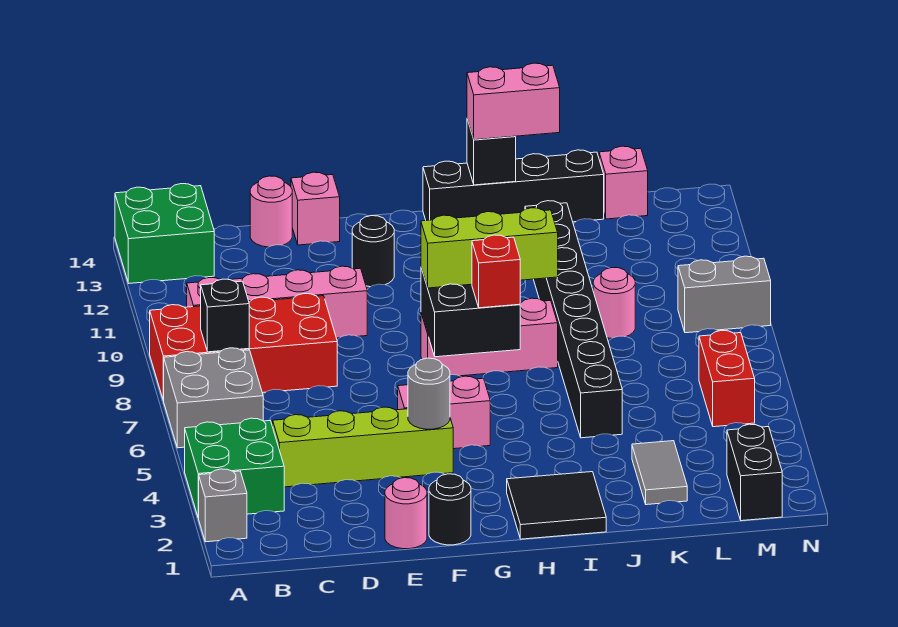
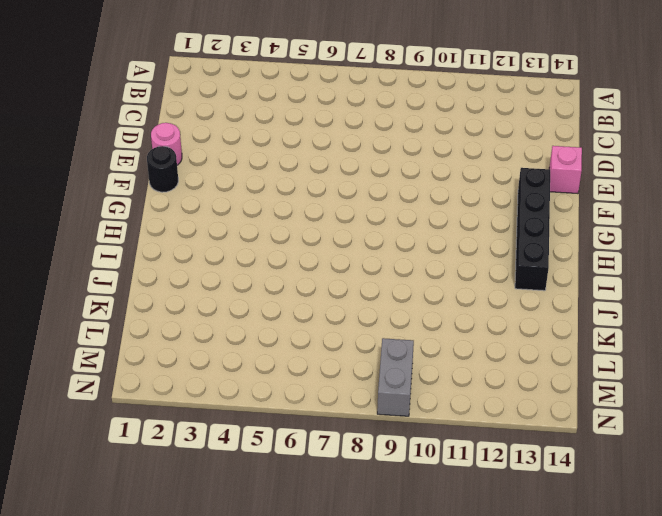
black 1x4 brick [515,168,550,291] -> black 1x4 brick moved to [423,150,604,222]
none -> grey 1x1 brick [199,469,247,542]
none -> green 2x2 brick [185,418,284,518]
none -> grey 2x2 brick [164,348,263,448]
none -> red 2x4 brick [150,294,337,401]

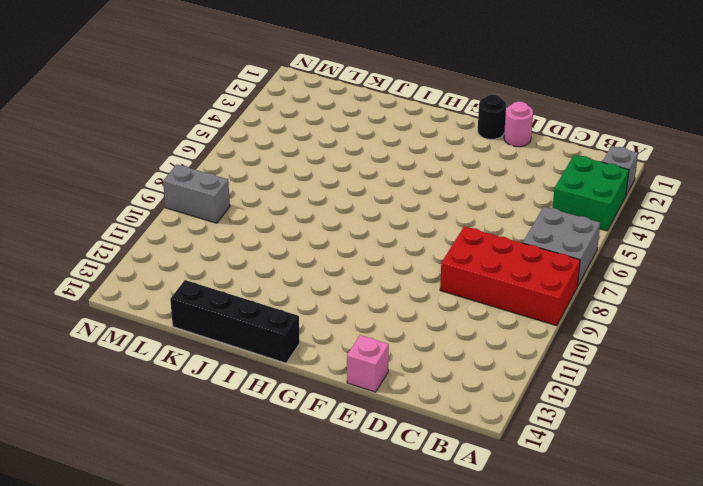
none -> green 2x2 brick [115,184,214,283]
none -> pink 1x4 brick [187,266,367,338]
none -> lime 1x4 brick [273,407,453,487]
none -> pink 1x1 round brick [250,176,292,247]

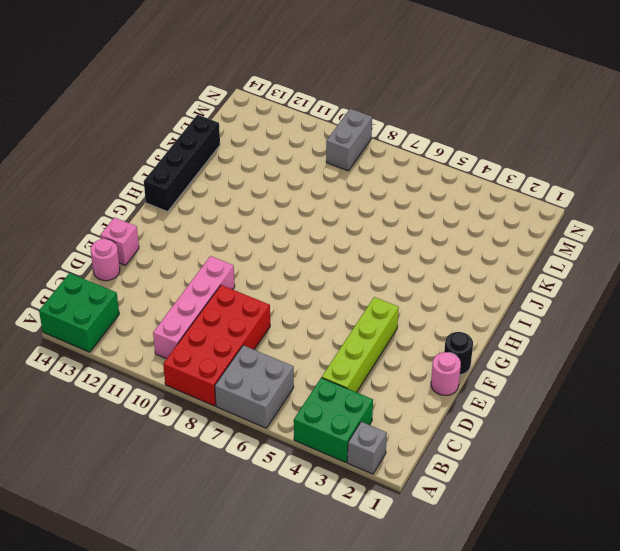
none -> pink 1x2 brick [398,376,490,449]
none -> black 1x1 round brick [352,216,394,287]
none -> pink 1x3 brick [421,298,558,376]
none -> black 2x2 tile [507,472,606,539]

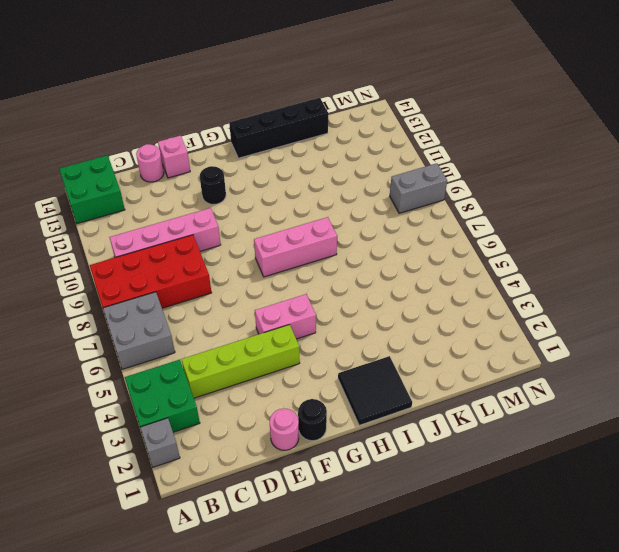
none -> black 1x8 brick [525,201,622,438]
none -> grey 1x2 tile [632,441,687,505]
none -> pink 1x1 round brick [593,267,635,338]
none -> pink 1x1 brick [599,146,648,219]

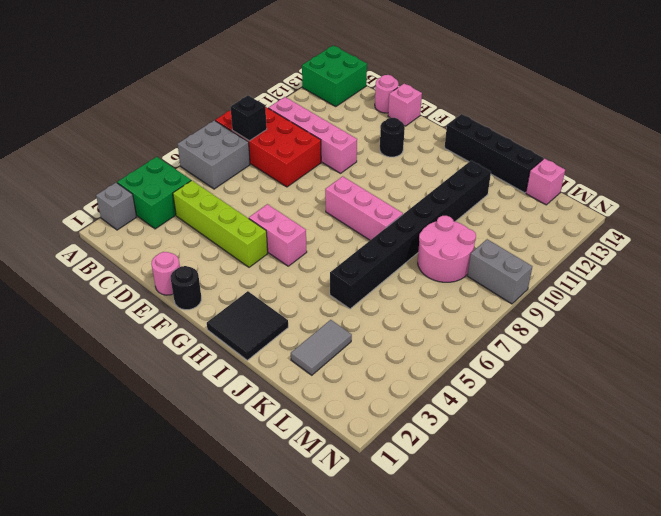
pink 2x2 round brick [418,216,476,282] -> pink 1x1 round brick [593,267,635,338]
none -> black 1x2 brick [727,424,782,521]
none -> red 1x2 brick [699,331,755,427]
none -> grey 1x1 round brick [408,358,450,429]
none -> black 2x2 brick [421,268,520,357]

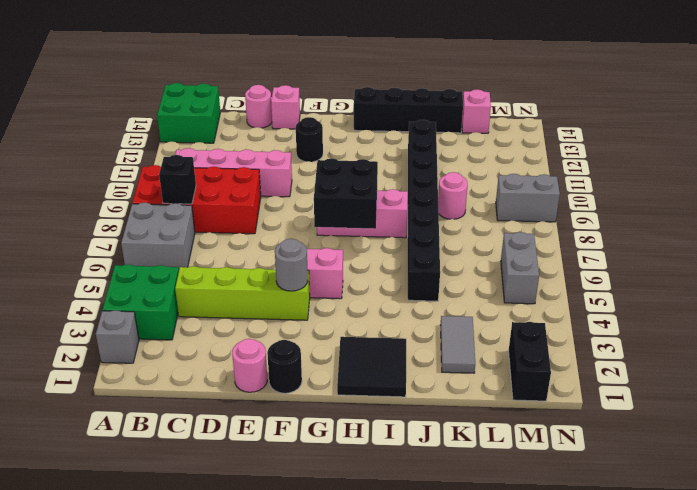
grey 1x2 brick [501,232,539,304] -> red 1x2 brick [699,331,755,427]
none -> black 1x1 brick [467,119,516,185]
none -> lime 1x3 brick [421,208,558,288]
none -> red 1x1 brick [472,235,520,308]
none -> pink 1x2 brick [467,63,560,140]

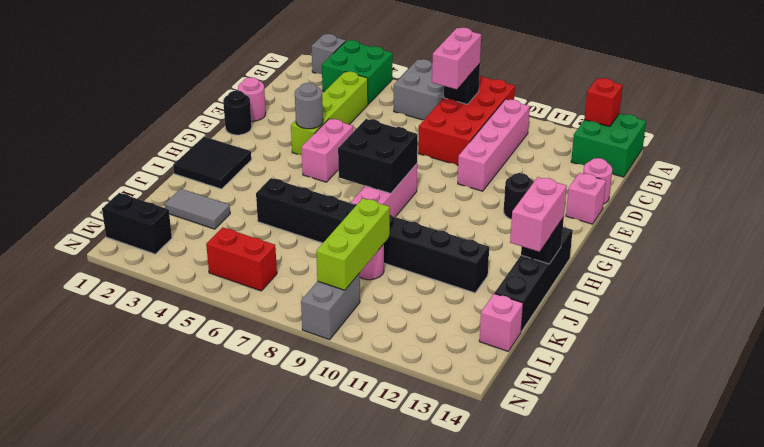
red 1x1 brick [584,78,623,127] -> red 1x1 brick moved to [472,235,520,308]
pink 1x2 brick [432,28,481,89] -> none
lime 1x3 brick [316,198,390,290] -> lime 1x3 brick moved to [421,208,558,288]

